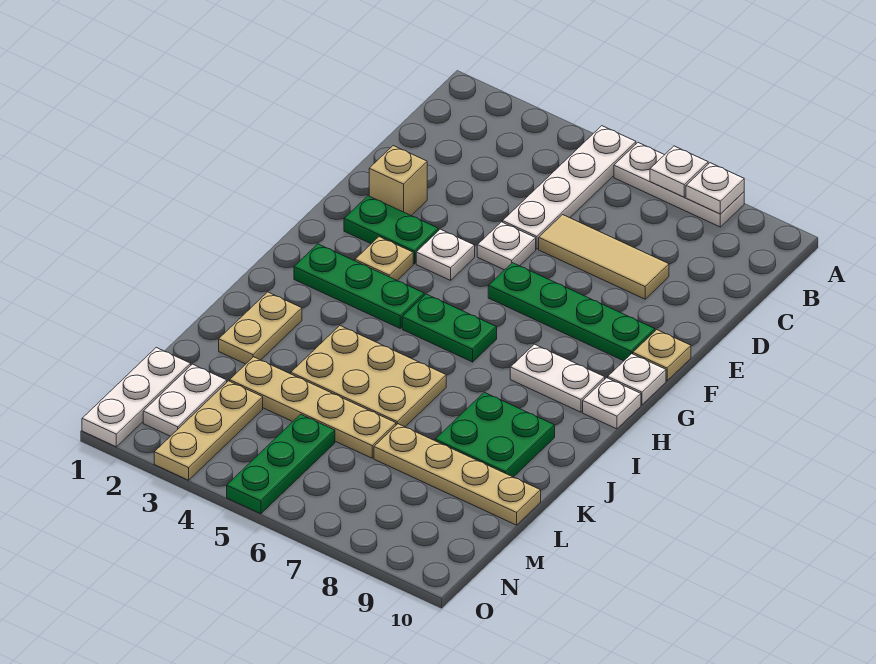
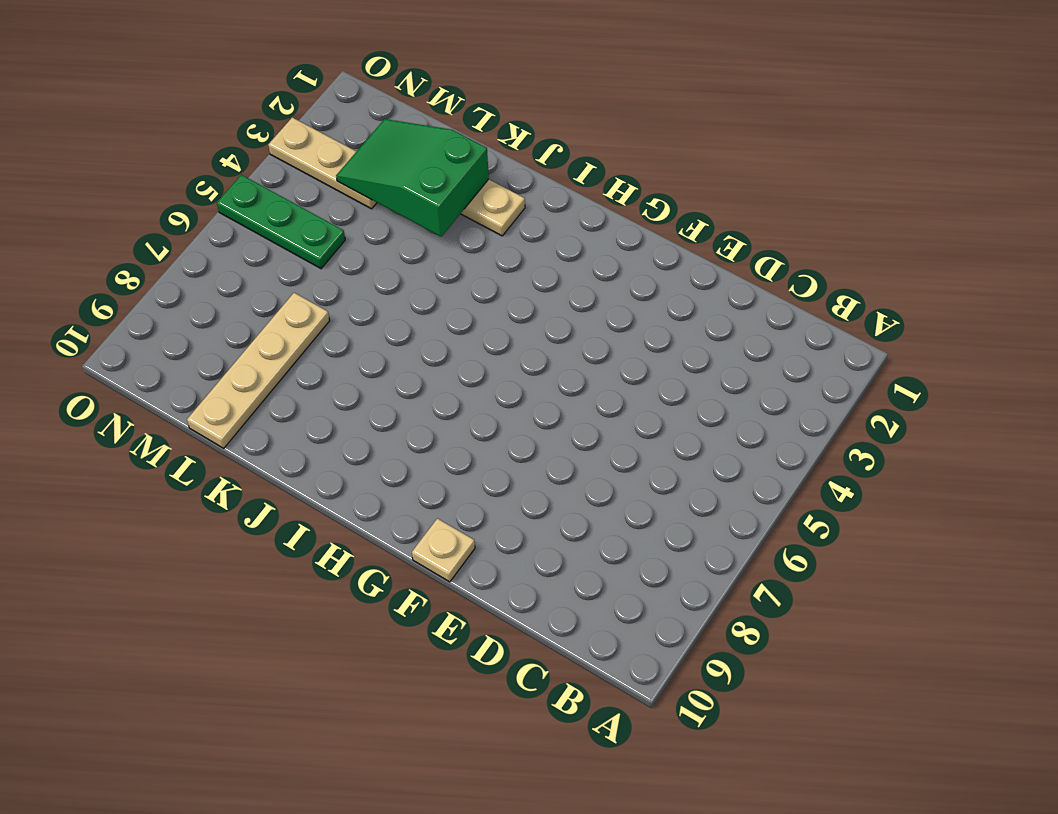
green 2x3 slope [336,119,489,237] -> none
none -> white 1x4 plate [503,126,636,249]
none -> white 1x3 plate [614,143,744,227]
none -> tan 1x3 tile [539,215,669,299]

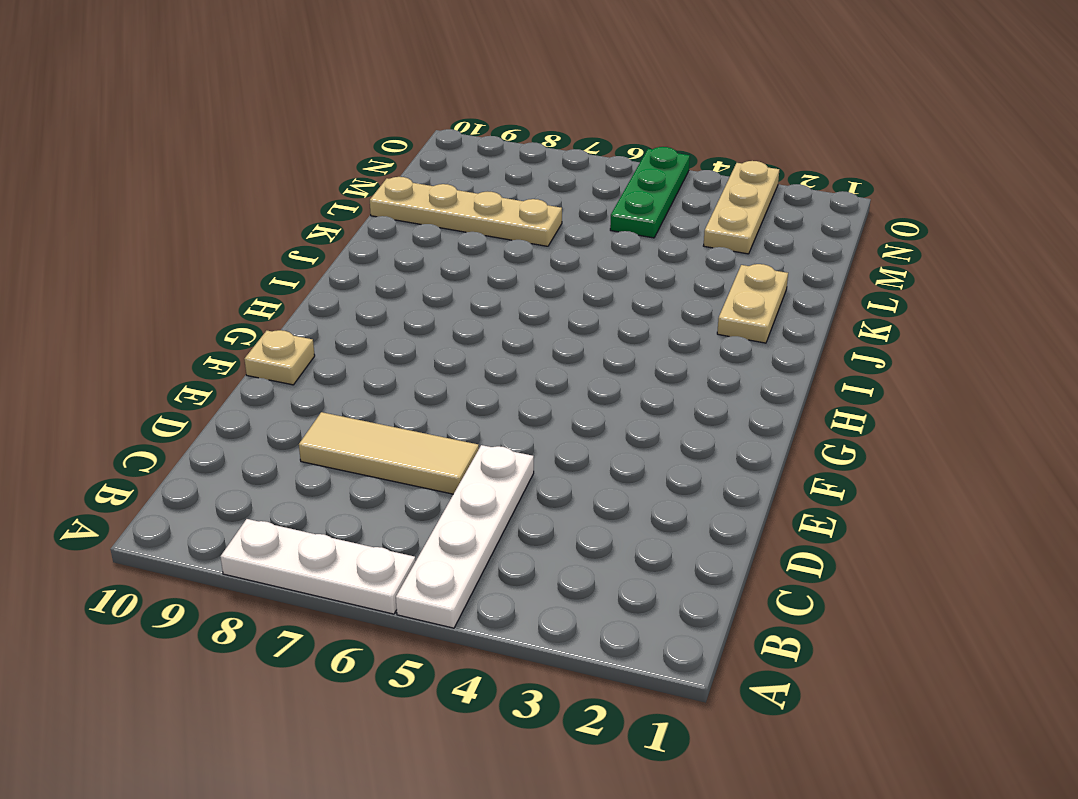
none -> tan 1x1 brick [369,146,427,216]
none -> white 1x1 plate [477,222,536,270]
none -> green 1x2 plate [344,196,438,264]

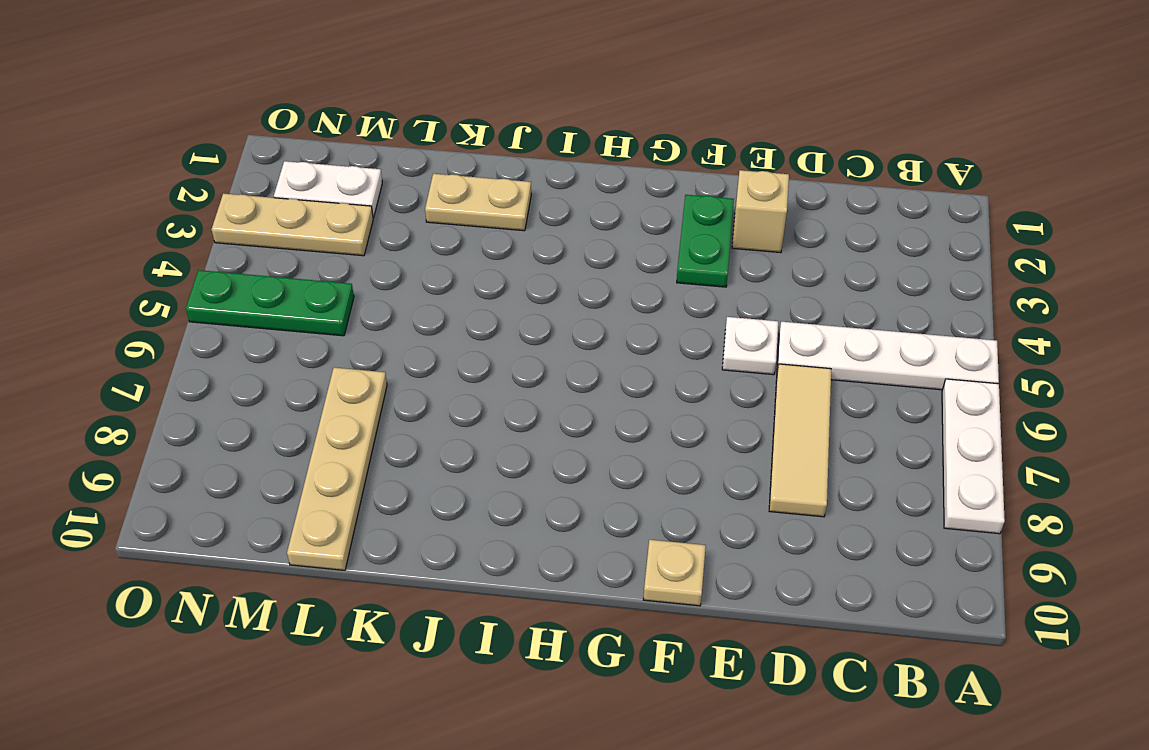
none -> white 1x1 plate [416,229,475,280]
none -> green 1x4 plate [488,263,655,361]
none -> tan 1x1 plate [355,237,413,280]

